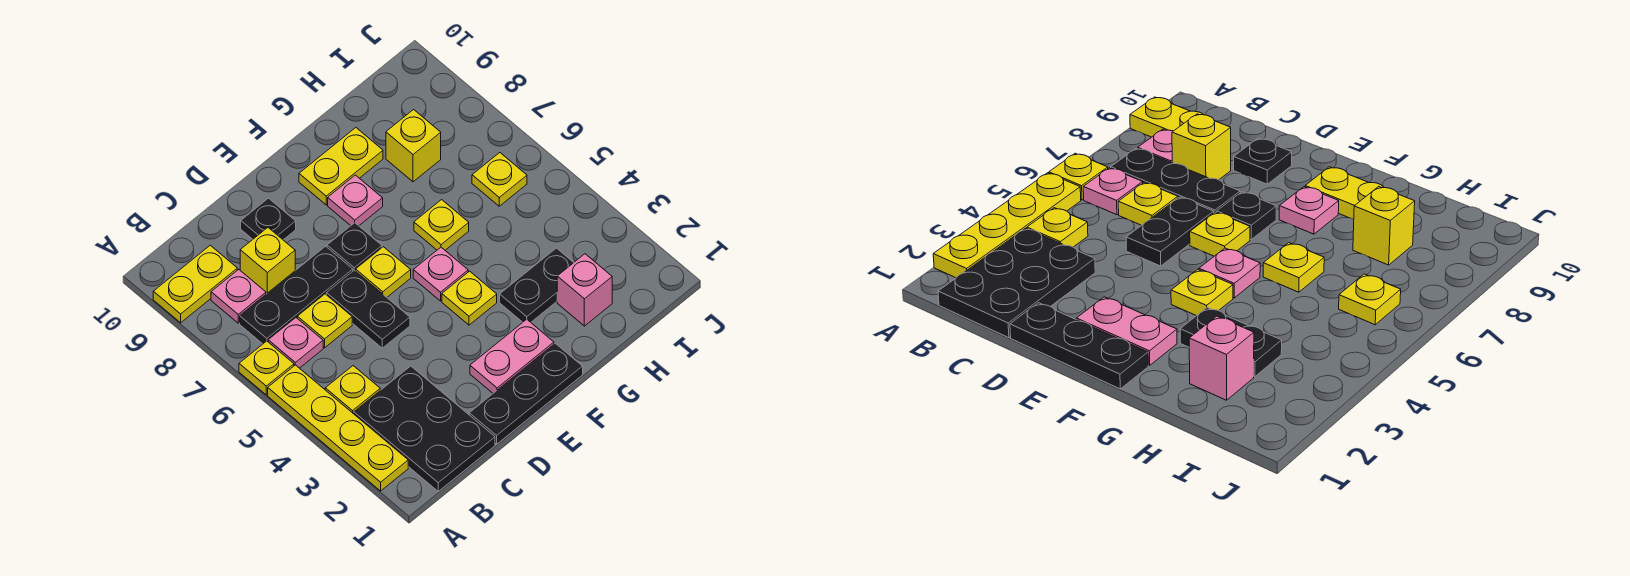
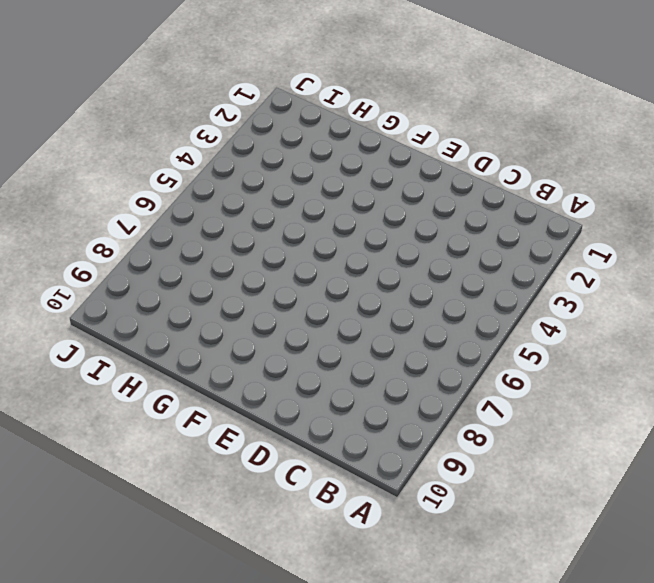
none -> yellow 1x4 plate [268,365,408,491]
none -> yellow 1x1 plate [239,341,294,395]
none -> yellow 1x2 plate [153,245,237,323]

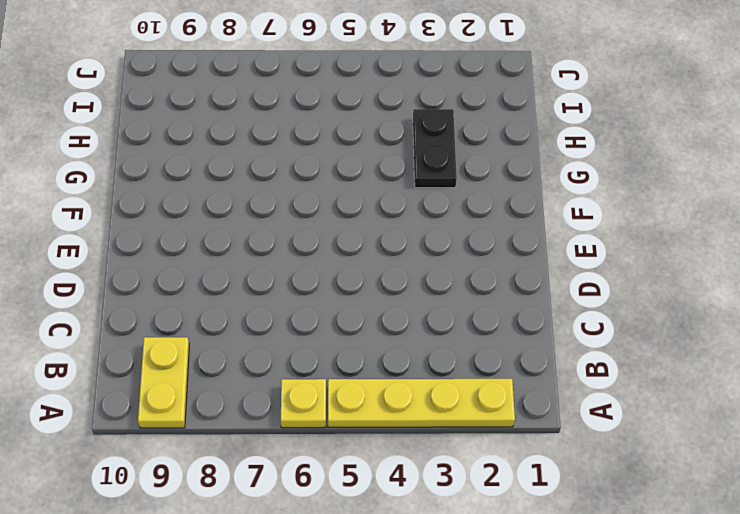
none -> black 2x3 plate [354,366,495,491]
none -> yellow 1x1 plate [325,366,380,414]
none -> pink 1x1 plate [268,318,323,368]

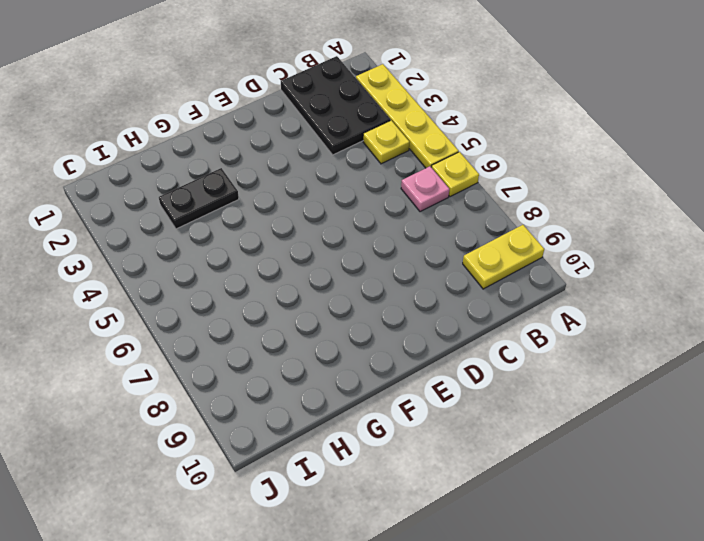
none -> black 1x3 plate [240,246,353,344]
none -> pink 1x1 plate [211,270,266,323]
none -> yellow 1x1 plate [297,294,352,348]

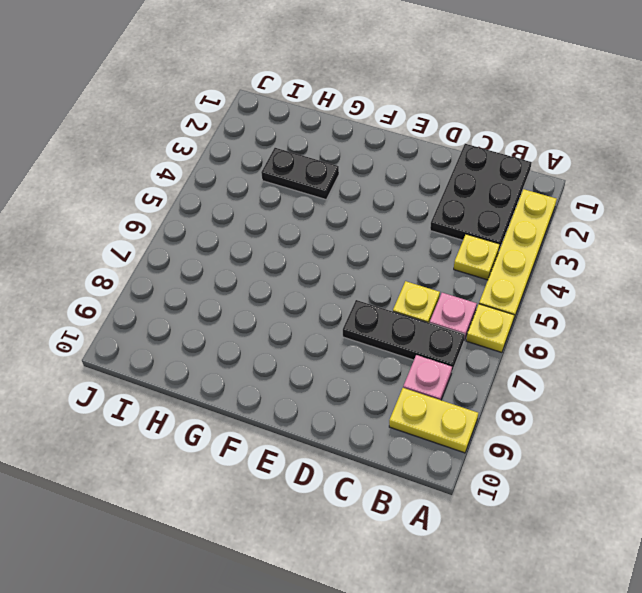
none -> yellow 1x1 brick [240,228,295,294]
none -> black 1x3 plate [469,343,583,444]
none -> black 1x2 plate [327,270,410,348]

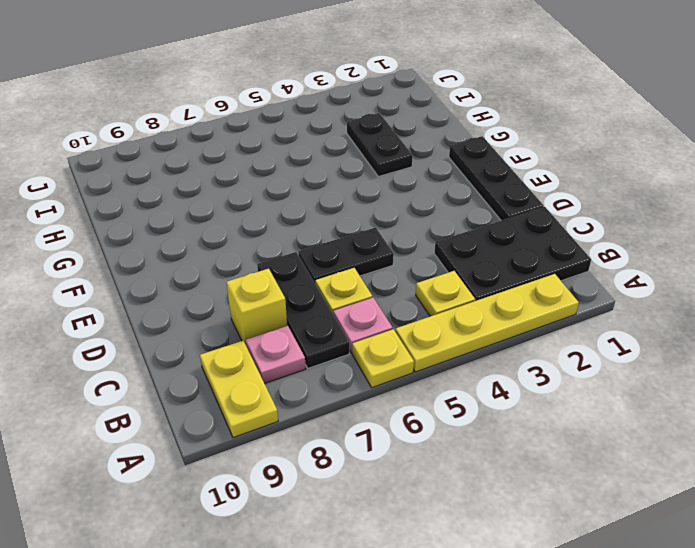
none -> black 1x1 plate [241,198,296,240]
none -> pink 1x2 plate [470,319,554,393]
none -> yellow 1x1 plate [356,247,411,297]

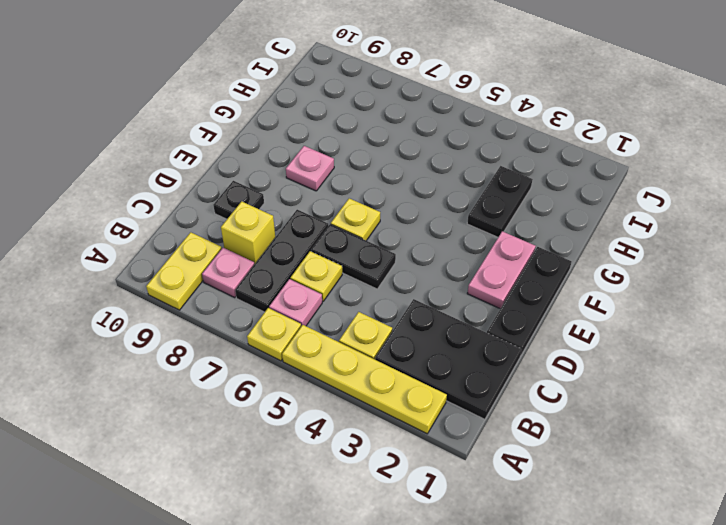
none -> black 1x1 plate [327,223,382,271]
none -> yellow 1x1 plate [442,271,497,325]
none -> pink 1x1 plate [413,247,468,301]

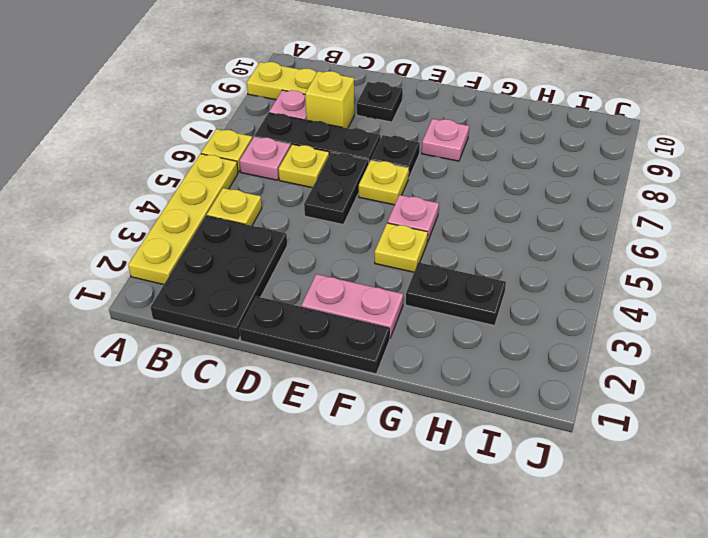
none -> yellow 1x2 plate [299,128,383,205]
none -> yellow 1x1 plate [414,200,469,250]
none -> pink 1x1 brick [557,254,612,326]

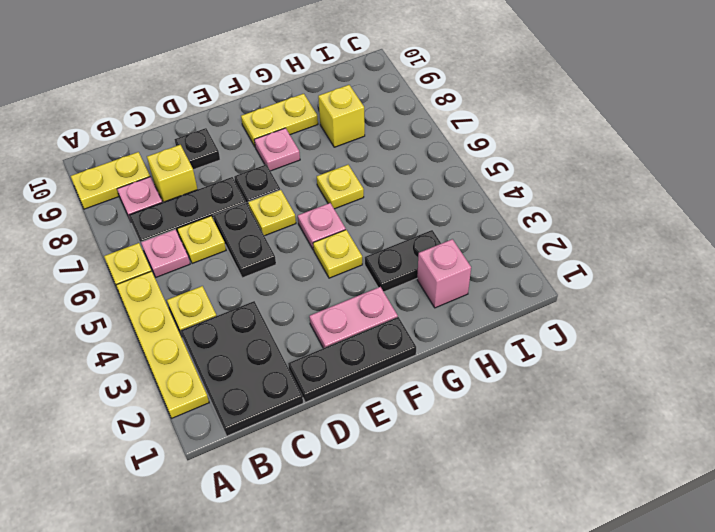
none -> yellow 1x1 plate [472,153,527,206]

